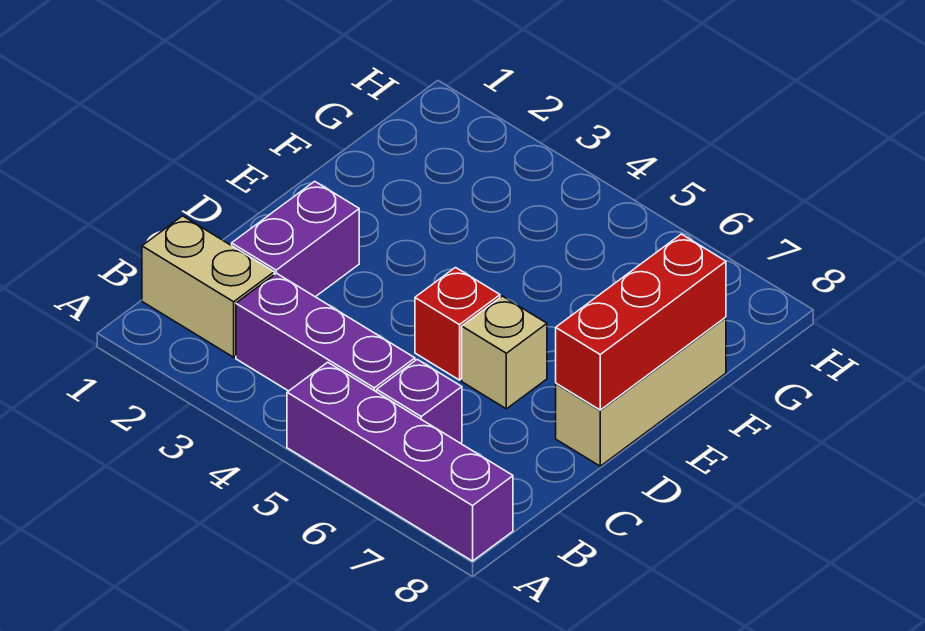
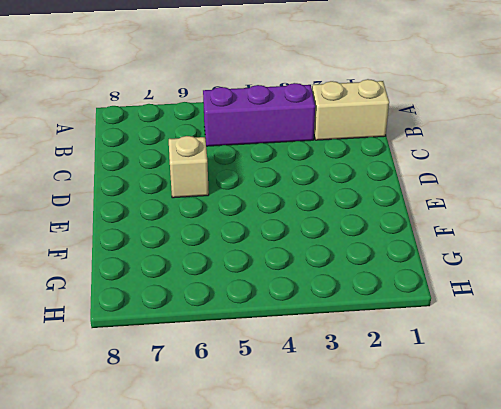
none -> purple 1x4 brick [287,362,513,561]
none -> purple 1x1 brick [377,359,462,443]

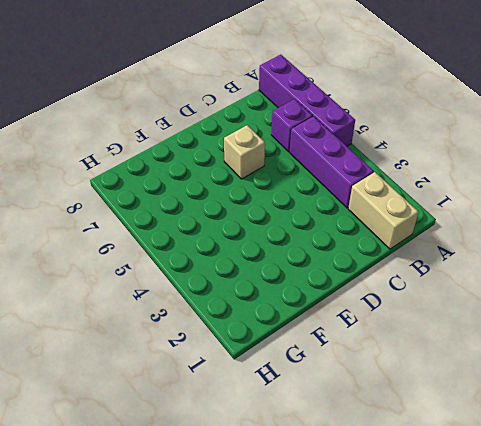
none -> purple 1x2 brick [232,181,359,297]
none -> red 1x1 brick [415,268,500,380]

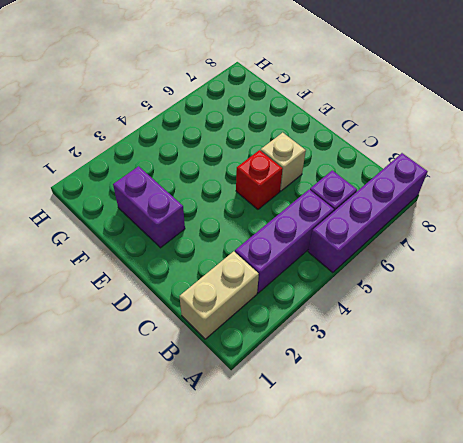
purple 1x2 brick [113,166,185,248] -> purple 1x2 brick moved to [232,181,359,297]
none -> tan 1x3 brick [556,317,726,466]
none -> red 1x3 brick [556,234,726,410]

